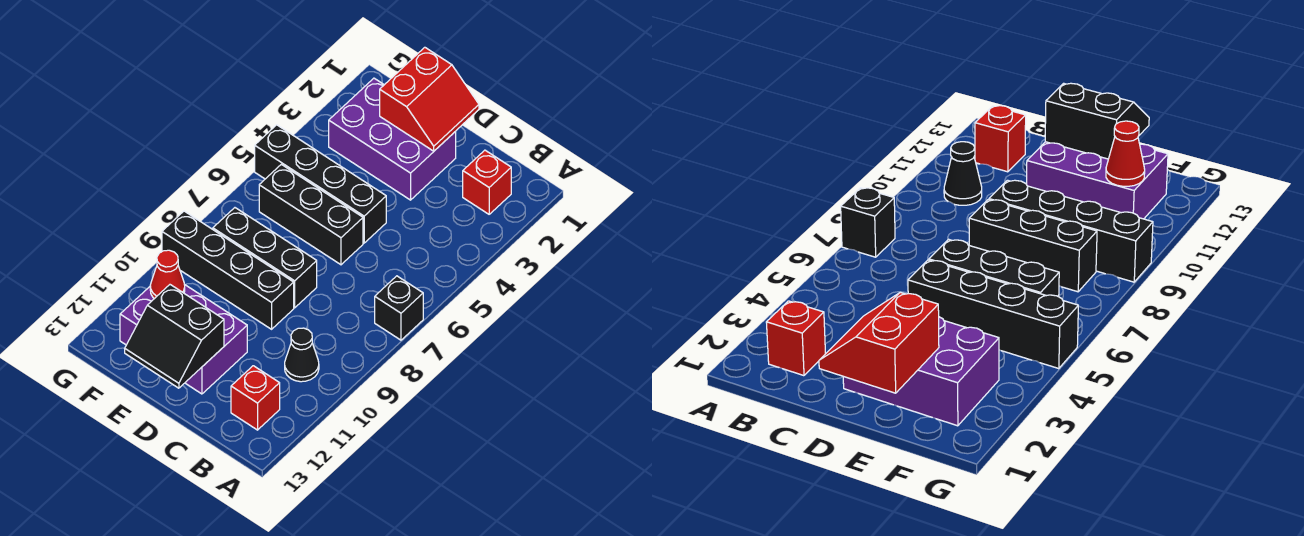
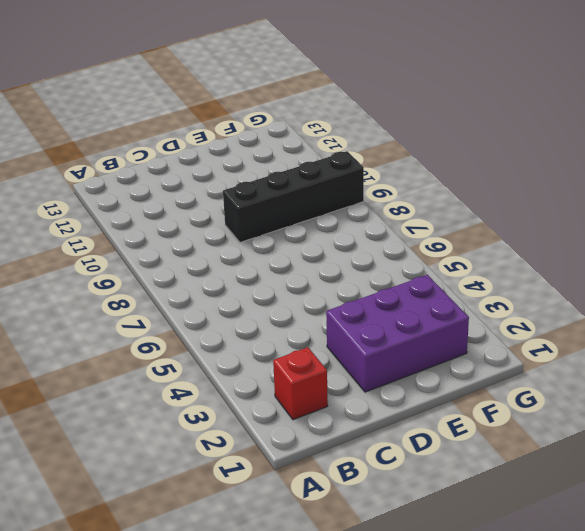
none -> black 1x1 brick [375,276,423,340]
none -> black 1x1 cone [285,328,319,382]
none -> red 1x1 brick [231,366,280,430]

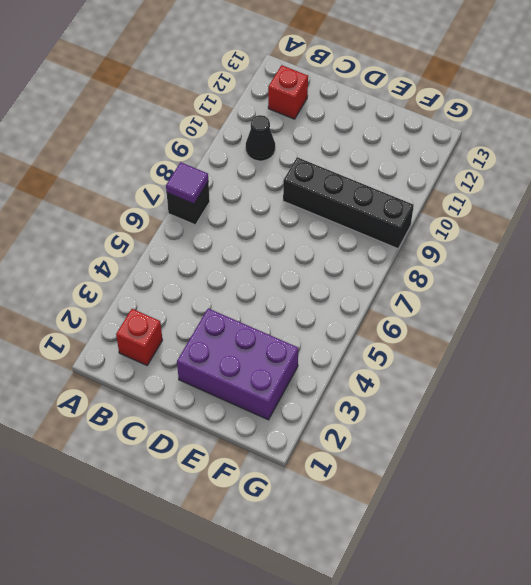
purple 1x1 tile [166,162,208,204] -> none
none -> black 1x4 brick [255,125,386,243]
none -> black 1x3 brick [259,164,363,265]
none -> black 1x3 brick [213,208,317,308]

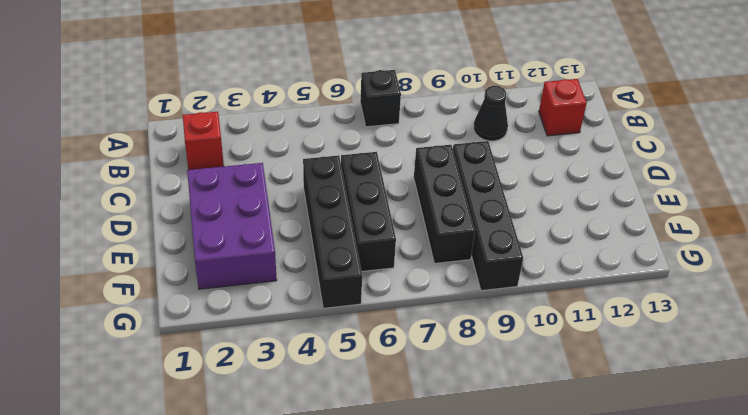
none -> purple 2x3 brick [120,284,247,394]
none -> red 2x2 slope [380,47,479,151]
none -> black 2x2 slope [125,285,224,388]

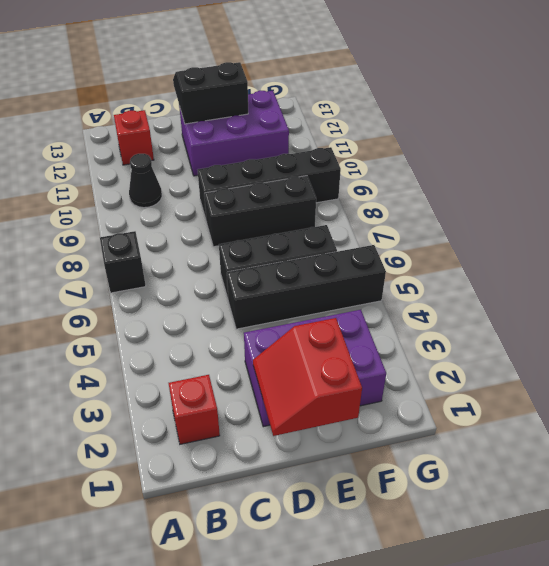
none -> red 1x1 cone [150,250,185,299]

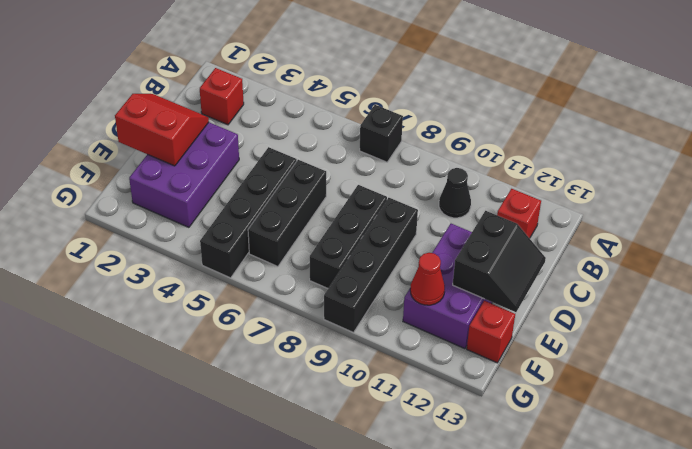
red 1x1 brick [467,301,515,363] -> none

